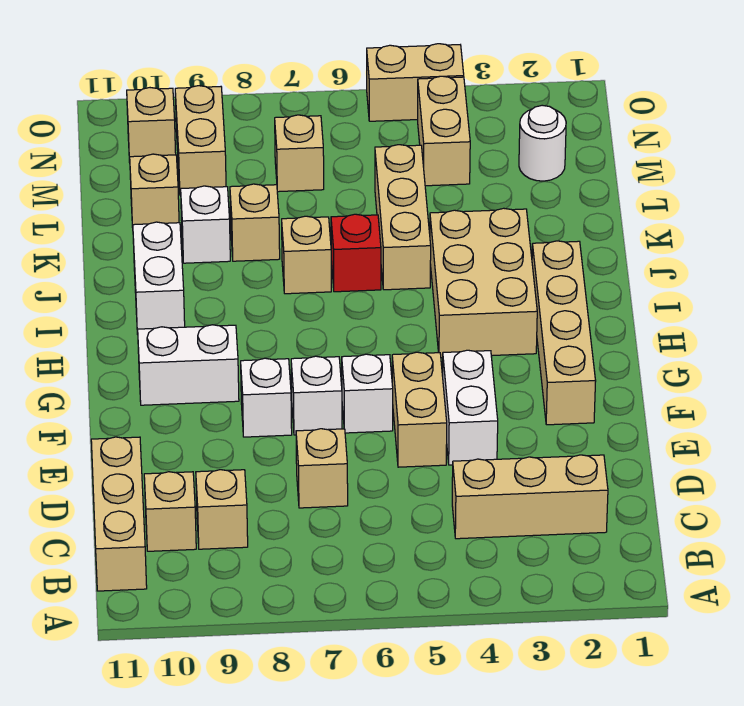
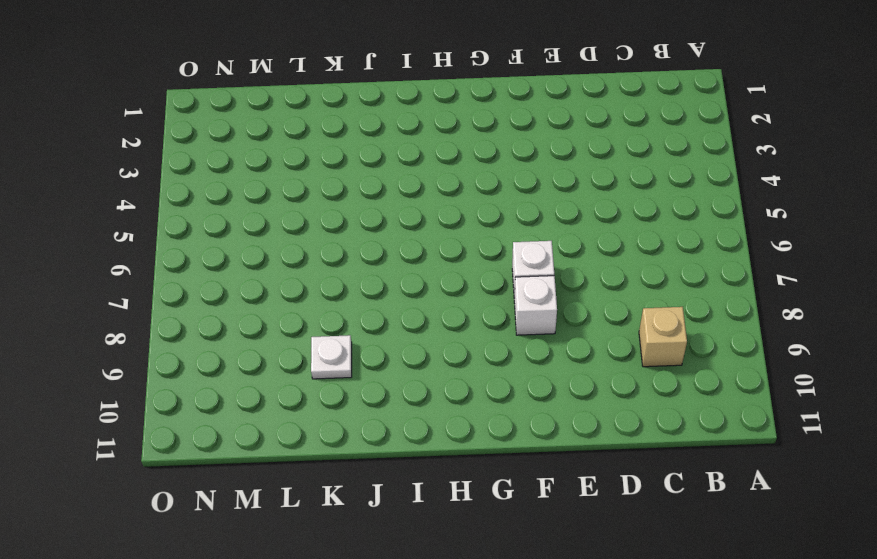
white 1x1 plate [311,335,352,379] -> white 1x1 brick [181,186,230,263]
none -> tan 1x3 brick [91,437,147,591]
none -> tan 1x3 brick [452,455,608,539]
none -> tan 1x1 brick [144,472,196,551]

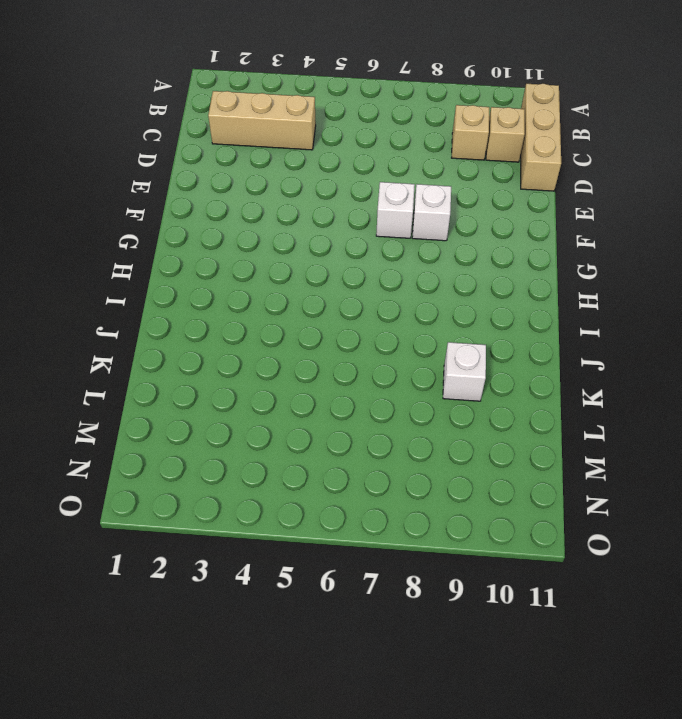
none -> tan 1x1 brick [296,429,348,508]
none -> white 1x2 brick [443,350,498,465]
none -> tan 1x2 brick [392,352,447,467]

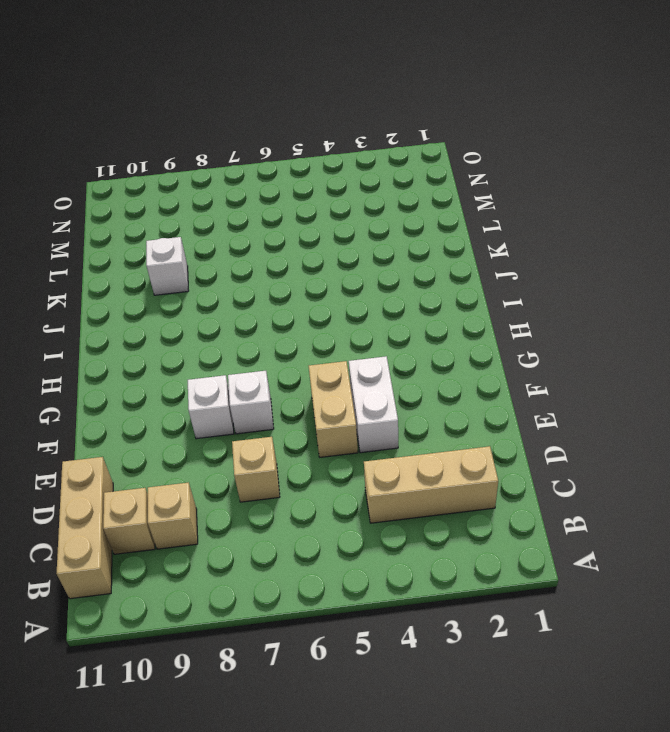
none -> tan 1x4 brick [532,241,596,425]
none -> white 1x1 brick [342,354,393,433]
none -> white 1x2 brick [138,325,239,405]

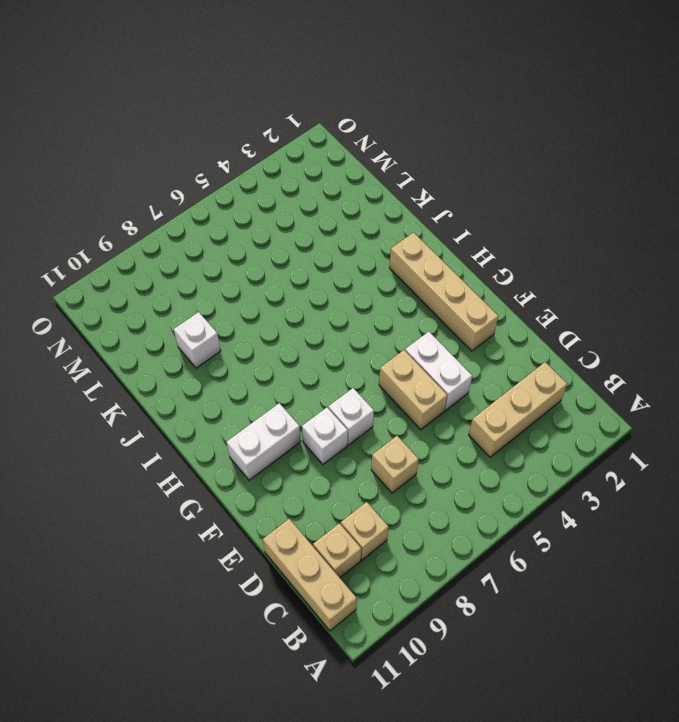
none -> white 1x1 brick [342,354,393,433]
none -> tan 2x3 brick [430,208,537,358]
none -> white 1x2 brick [133,222,185,334]

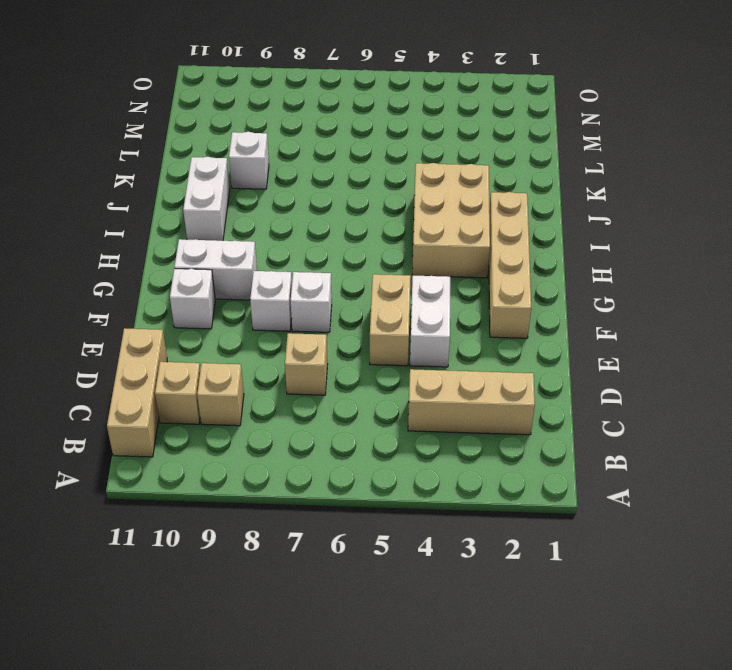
white 1x1 brick [170,269,215,329] -> white 1x1 brick moved to [342,354,393,433]
none -> tan 1x3 brick [375,145,431,290]
none -> red 1x1 brick [331,214,381,292]
none -> tan 1x1 brick [282,216,331,294]

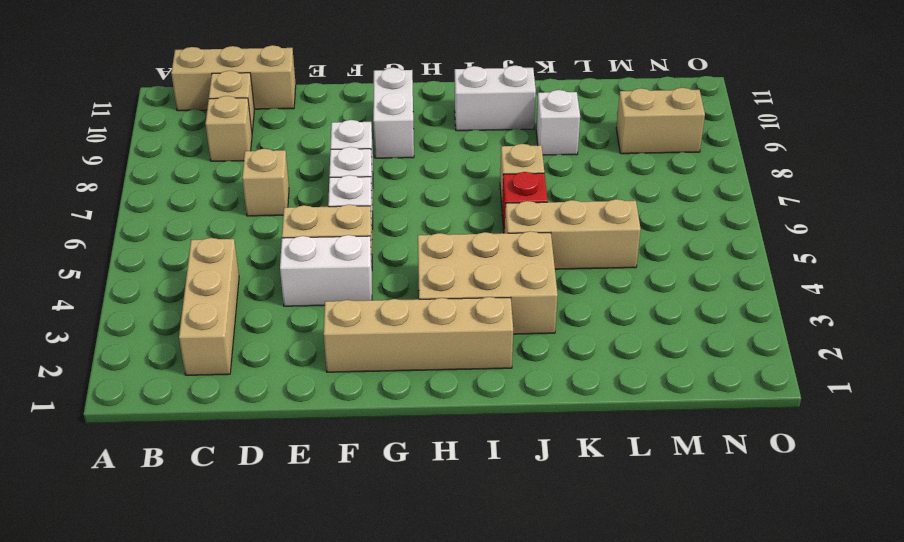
none -> tan 1x1 brick [230,184,280,261]
none -> tan 1x1 brick [130,154,179,227]
none -> white 1x1 round brick [519,105,566,181]

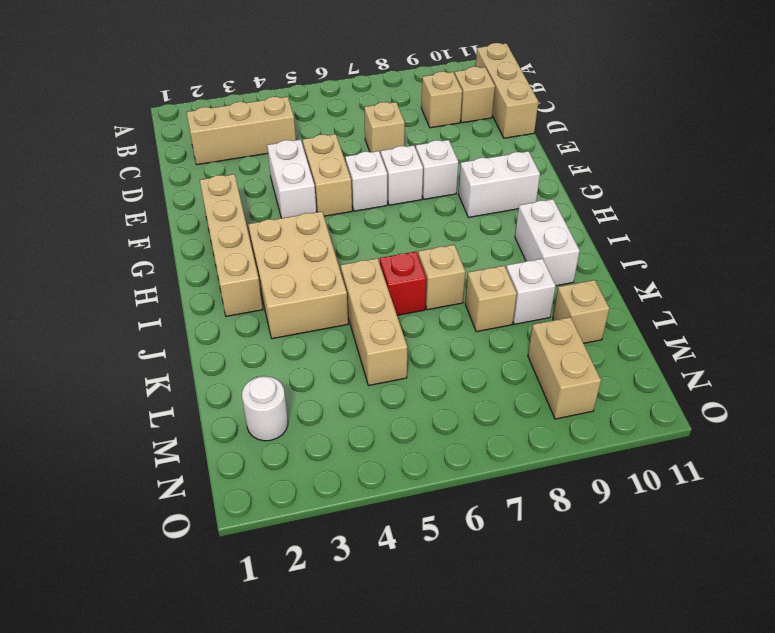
none -> tan 1x2 brick [418,76,470,186]
none -> tan 1x1 brick [275,115,324,192]
none -> tan 1x1 brick [127,88,176,163]

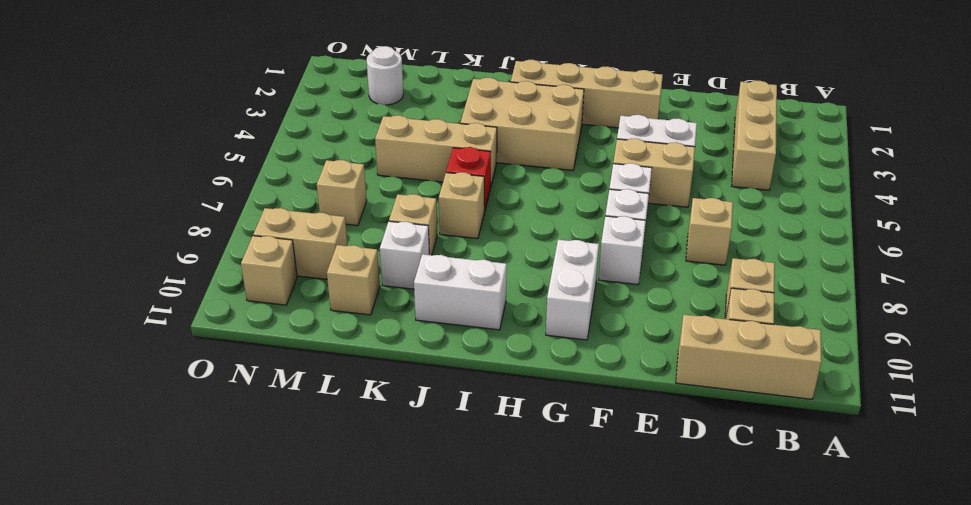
none -> tan 1x2 brick [418,76,470,186]
none -> tan 1x2 brick [367,44,464,121]

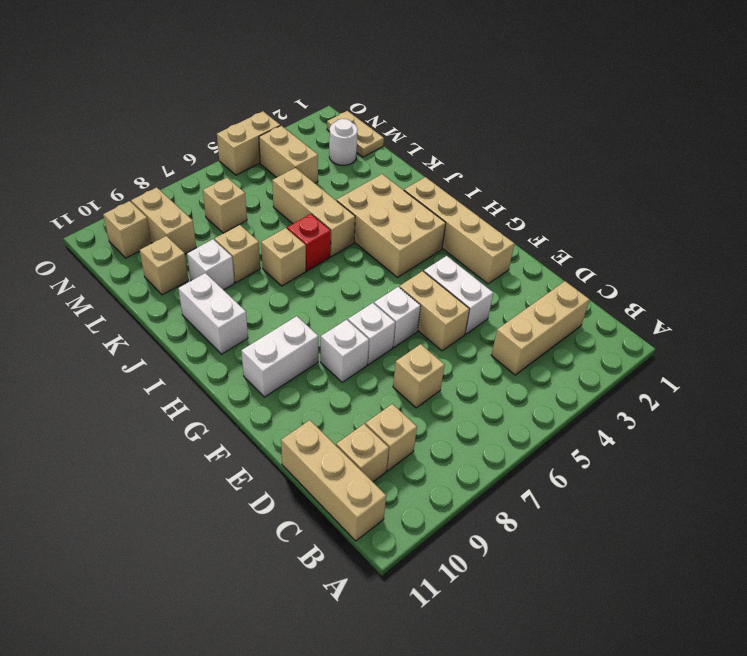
tan 1x2 plate [327,111,384,157] -> none

